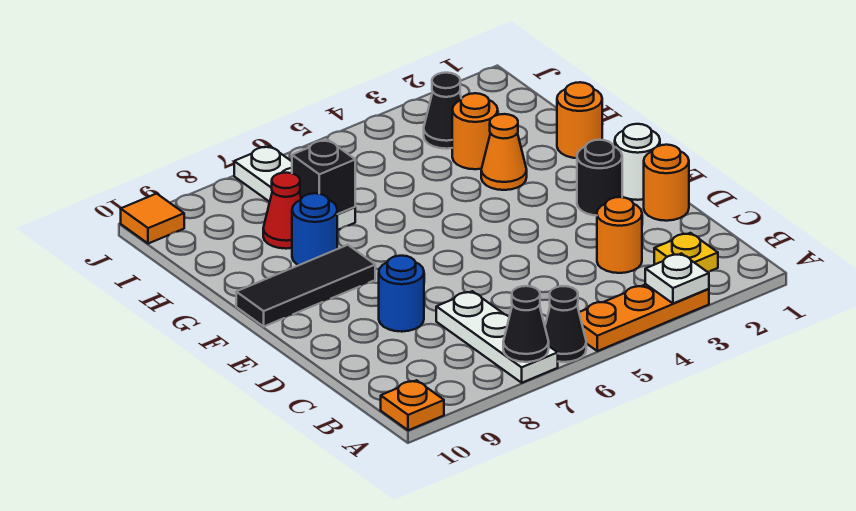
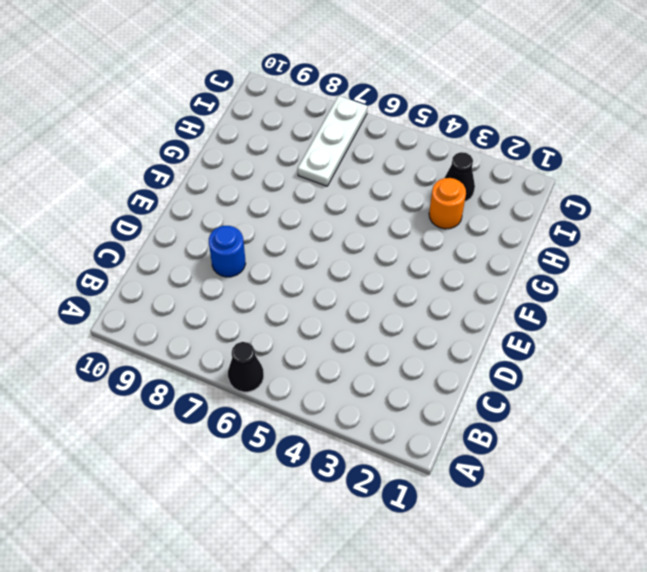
none -> orange 1x3 plate [579,284,709,351]
none -> white 1x3 plate [436,291,558,383]
none -> orange 1x1 plate [381,380,444,430]

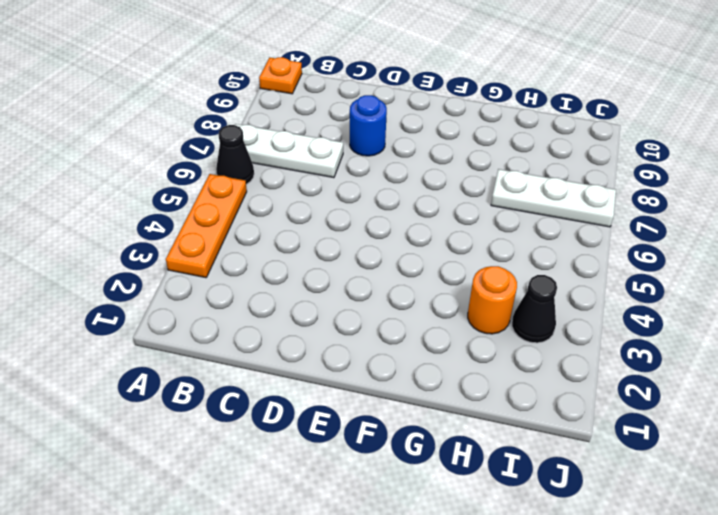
none -> yellow 1x1 plate [654,233,718,272]
none -> orange 1x1 round brick [597,197,642,273]
none -> orange 1x1 round brick [644,145,689,221]

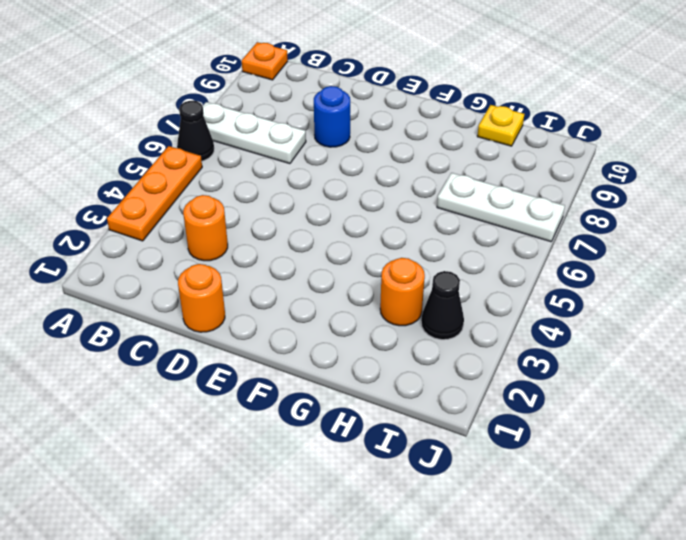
yellow 1x1 plate [477,105,524,146] -> yellow 1x1 plate moved to [654,233,718,272]
none -> white 1x1 round brick [615,124,660,200]
none -> black 1x1 round brick [577,140,622,215]
none -> black 1x3 tile [236,245,375,326]

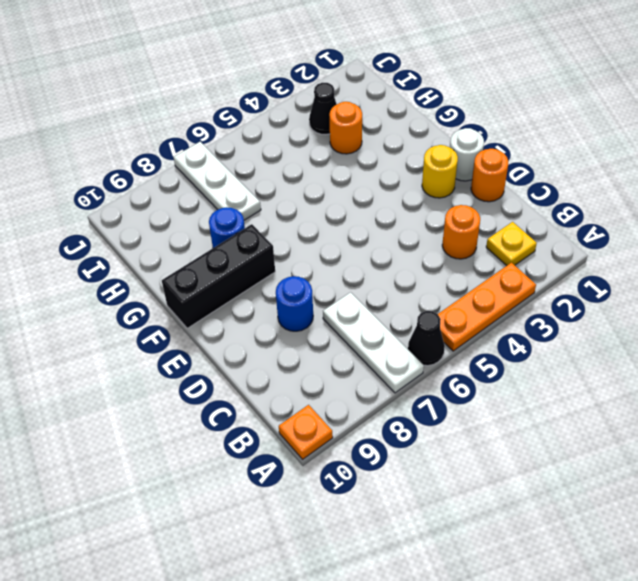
yellow 1x1 round brick [422,145,458,198] -> black 1x1 round brick [577,140,622,215]
black 1x3 brick [162,224,275,328] -> black 1x3 tile [236,245,375,326]
none -> orange 1x1 round brick [557,82,602,158]
none -> orange 1x1 cone [481,114,527,190]
none -> red 1x1 cone [263,173,301,249]

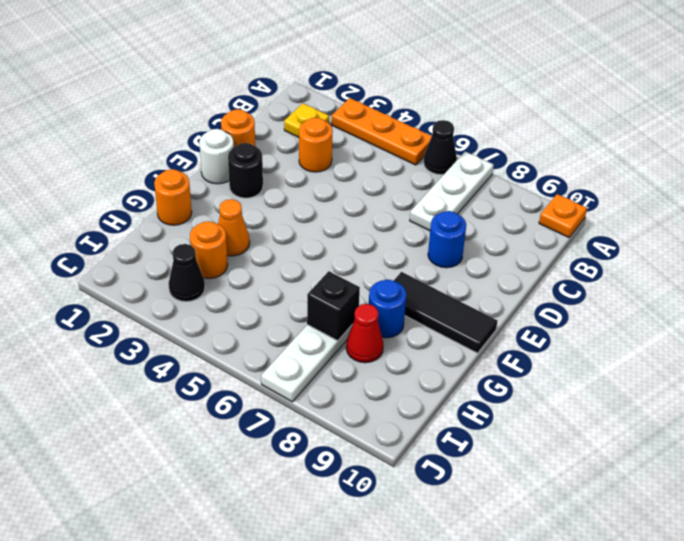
none -> orange 1x1 tile [121,194,184,244]
none -> white 1x1 plate [645,254,709,303]
none -> black 1x1 cone [503,286,549,362]

